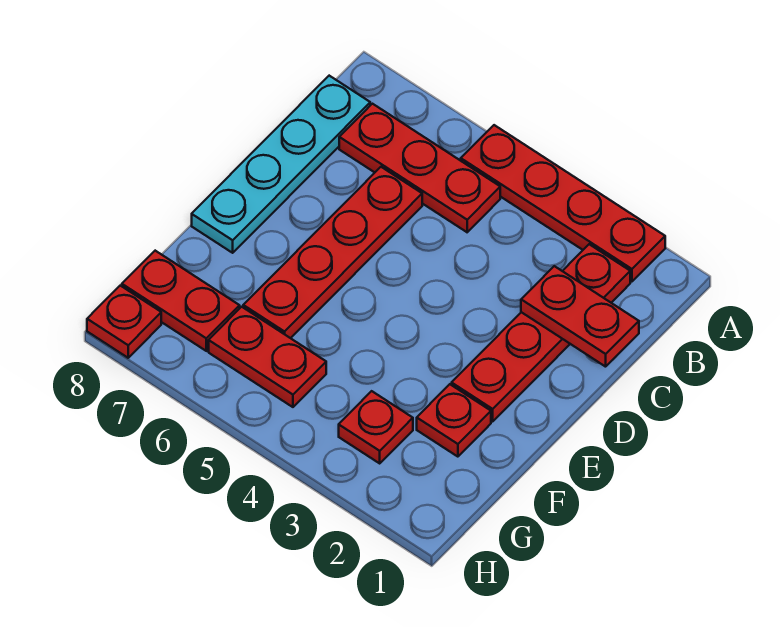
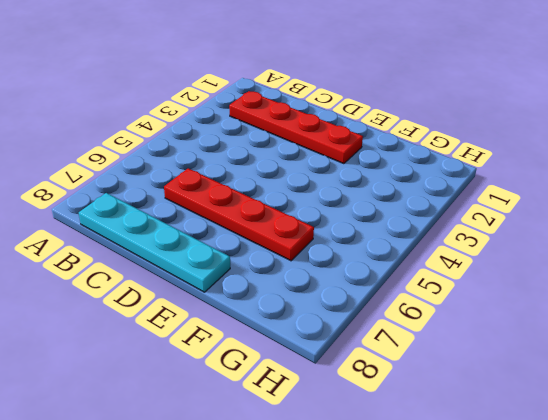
none -> red 1x4 plate [461,125,665,282]
none -> red 1x3 plate [339,104,500,232]

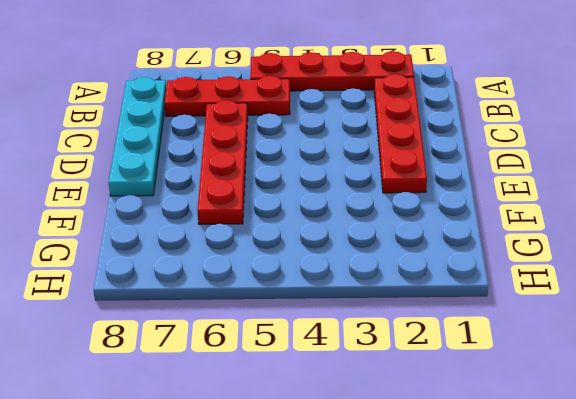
none -> red 1x1 plate [417,384,491,457]
none -> red 1x1 plate [339,391,413,463]

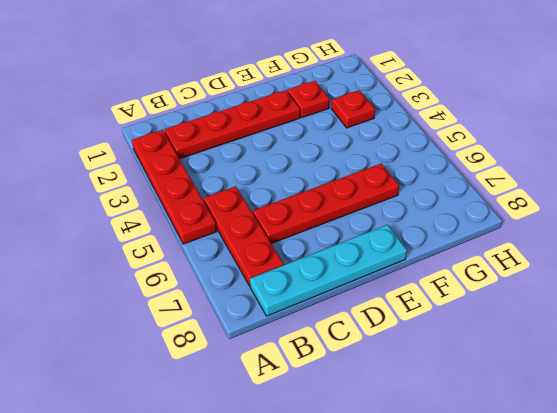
none -> red 1x2 plate [209,307,326,407]
none -> red 1x2 plate [122,251,240,351]

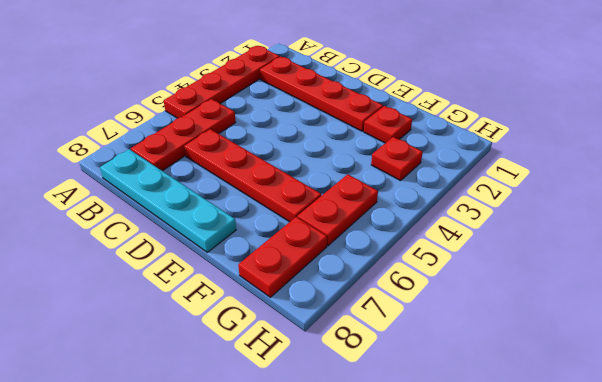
none -> red 1x1 plate [87,286,161,358]
none -> red 1x2 plate [521,266,639,367]

